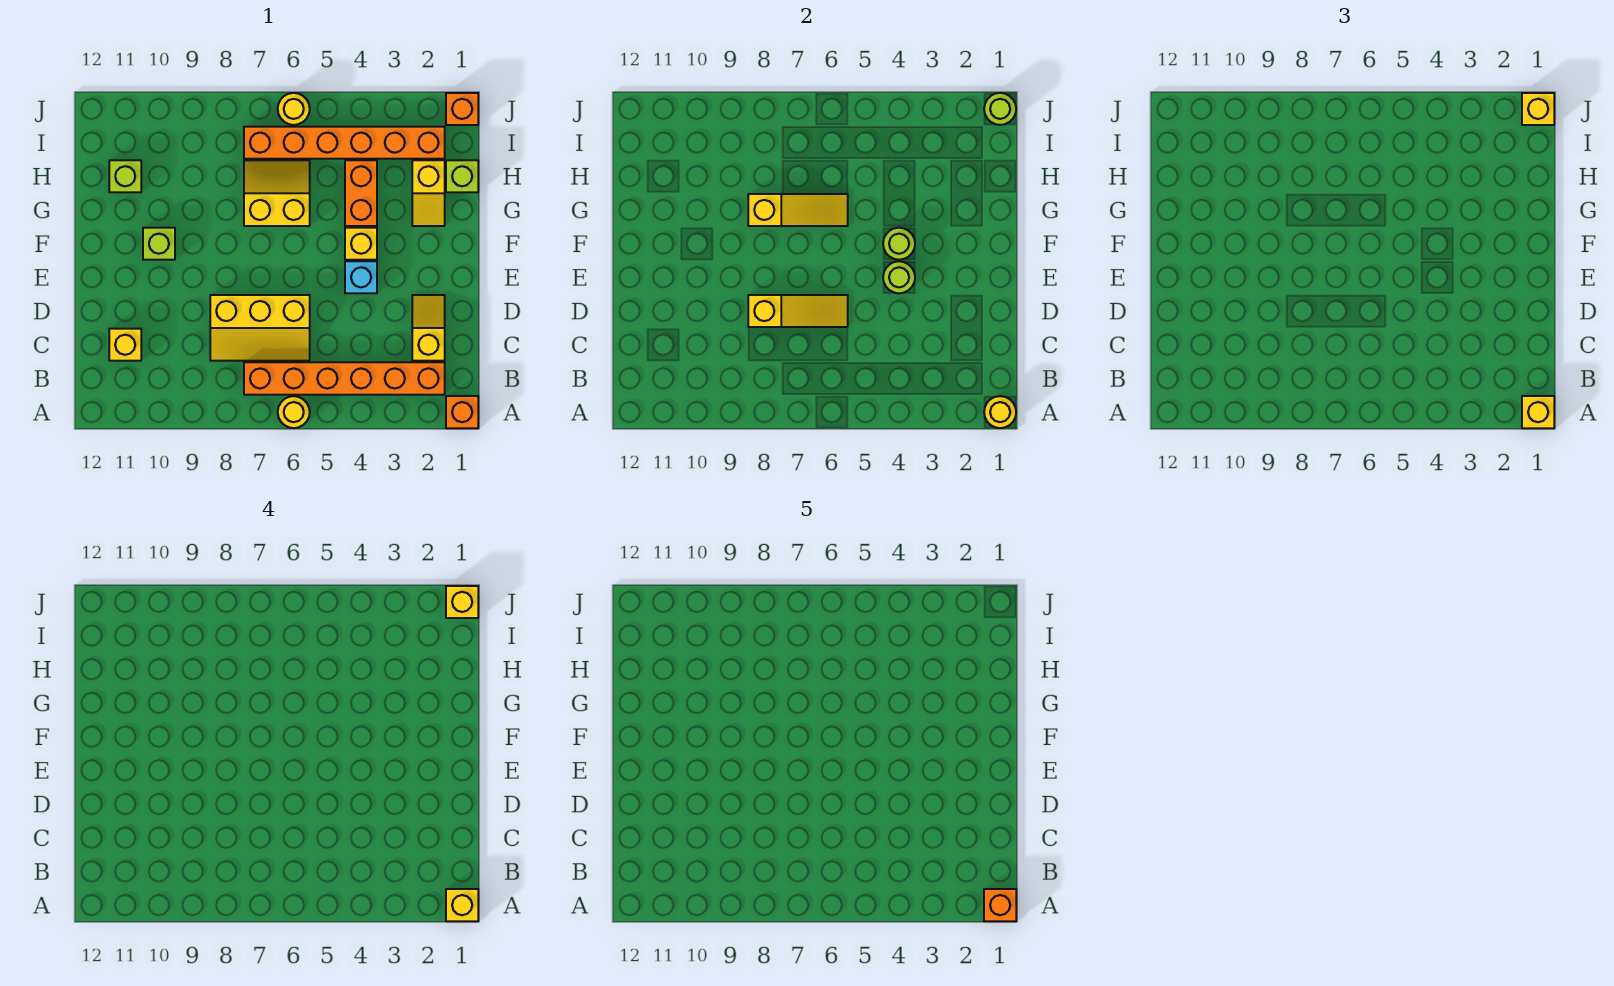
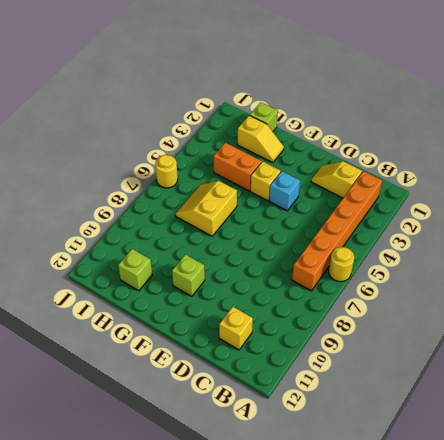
none -> orange 1x1 brick [446,396,478,428]
none -> yellow 2x3 slope [210,295,310,361]
none -> orange 1x6 brick [244,127,445,159]

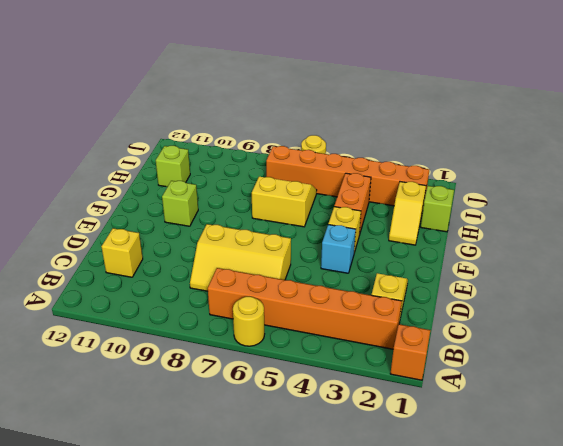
none -> orange 1x1 brick [446,93,478,125]
none -> yellow 1x1 round brick [984,396,1016,428]
none -> yellow 1x3 slope [748,295,848,327]

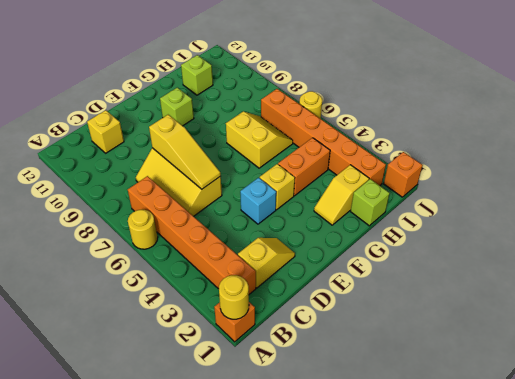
none -> lime 1x1 round brick [883,261,915,293]
none -> lime 1x1 round brick [883,228,915,260]
none -> yellow 1x3 slope [748,194,848,226]

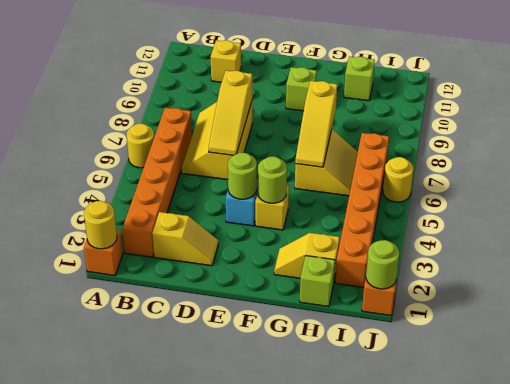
none -> orange 1x2 brick [345,160,377,226]
none -> yellow 1x1 brick [1522,396,1554,428]
none -> yellow 1x1 brick [1522,93,1554,125]

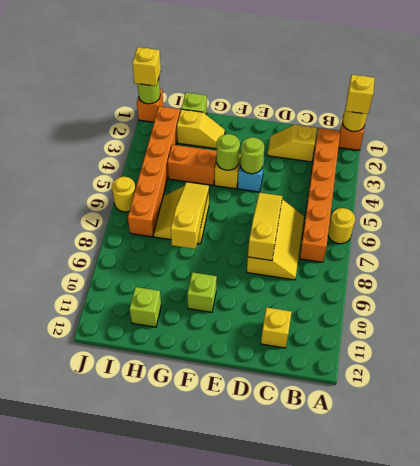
none -> yellow 1x1 brick [446,889,478,921]
none -> yellow 1x1 brick [446,586,478,618]
none -> orange 1x1 brick [984,889,1016,921]

